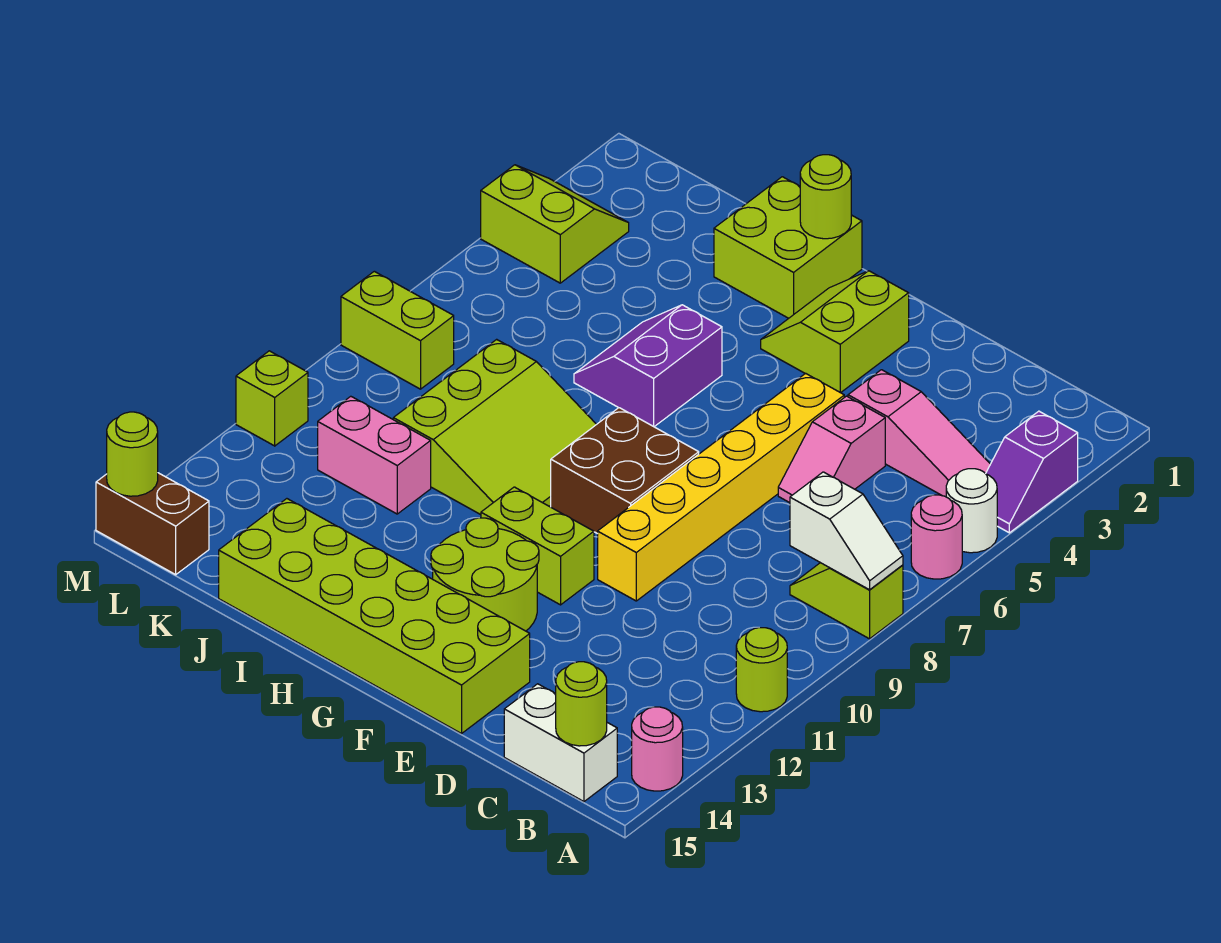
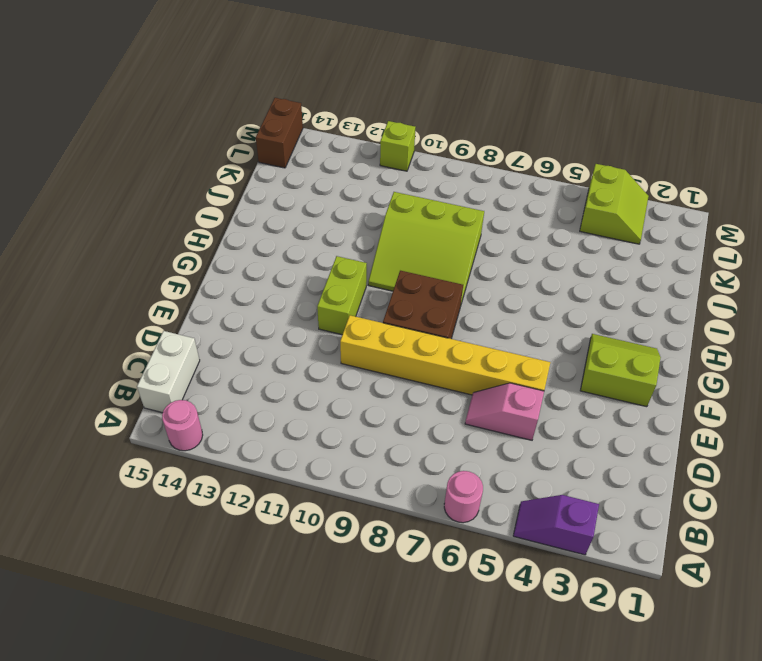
none -> white 1x1 round brick [946,469,997,553]
none -> lime 1x2 slope [790,563,903,639]
none -> lime 1x1 round brick [736,628,787,712]

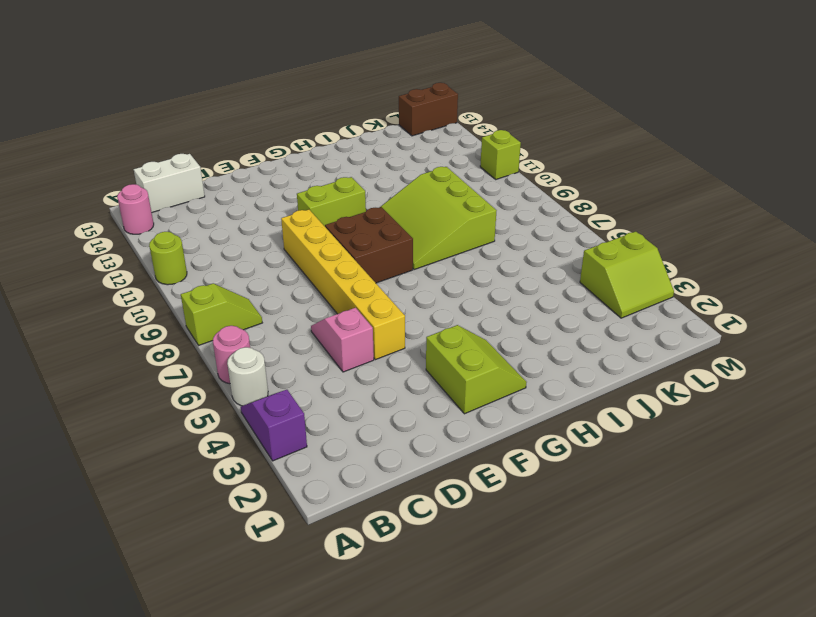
none -> pink 1x3 slope [848,370,990,497]
none -> lime 2x6 brick [219,499,530,734]
none -> lime 2x2 round brick [431,518,539,631]

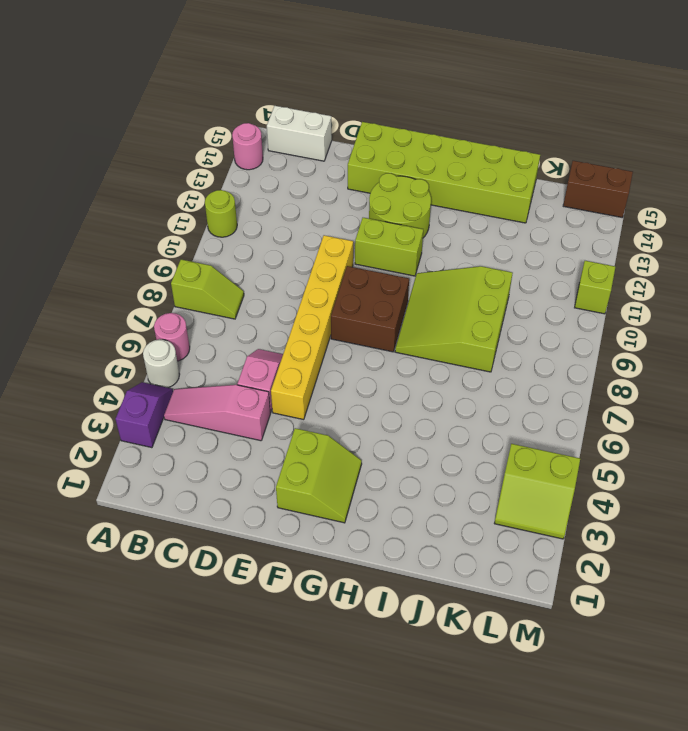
none -> lime 2x2 brick [714,177,862,318]
none -> purple 2x2 slope [574,305,722,427]
none -> pink 1x2 brick [318,396,431,514]

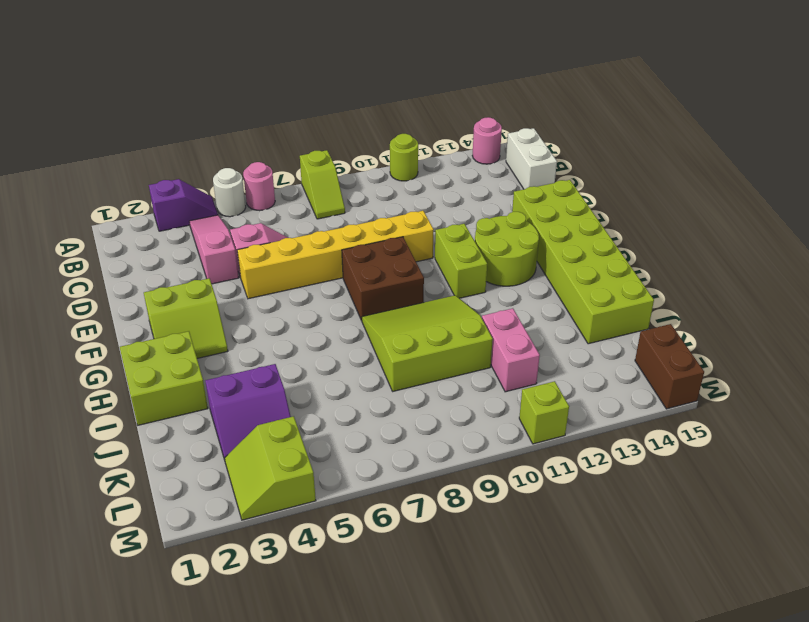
purple 2x2 slope [205,364,291,460] -> purple 2x2 slope moved to [574,305,722,427]
none -> lime 1x2 brick [341,271,454,389]
none -> white 1x2 slope [790,472,903,590]
none -> lime 1x1 round brick [556,662,607,746]

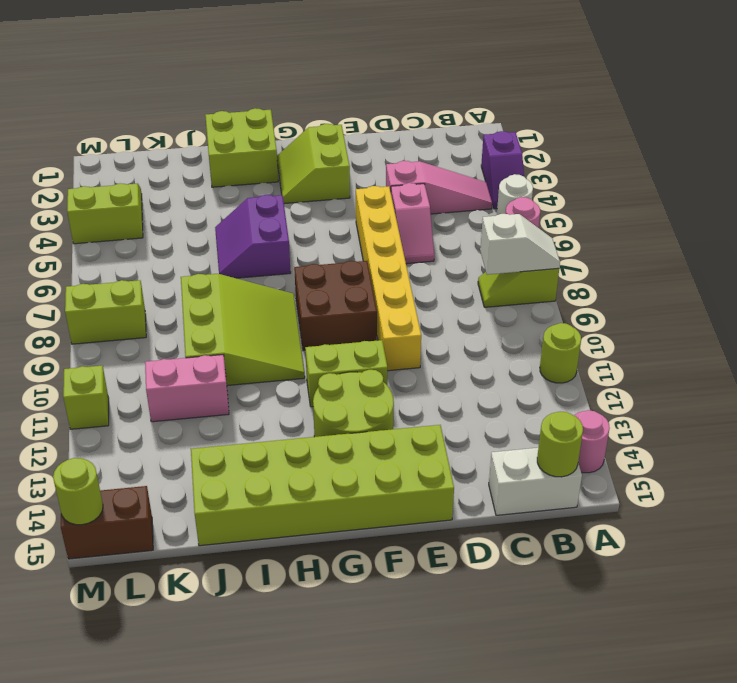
none -> lime 1x1 round brick [800,155,851,239]

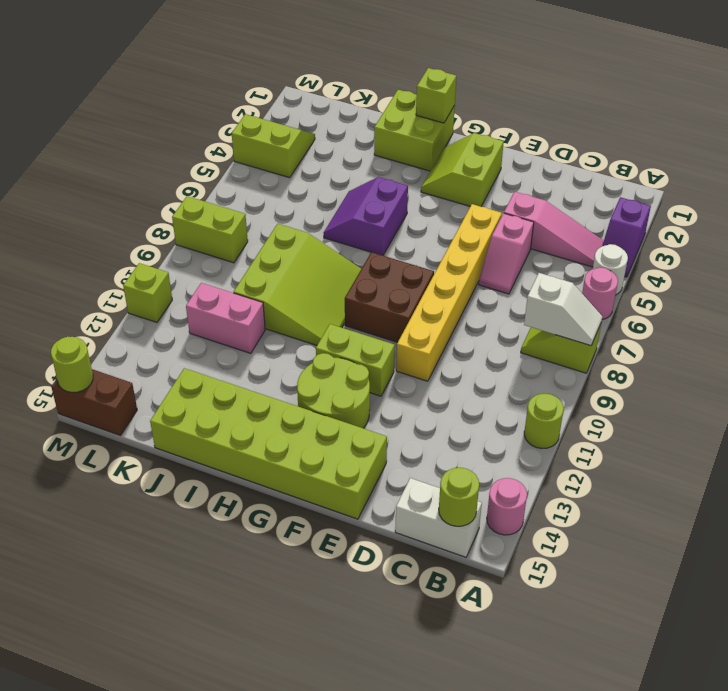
lime 1x1 brick [416,68,456,123] -> lime 1x1 round brick [800,155,851,239]

